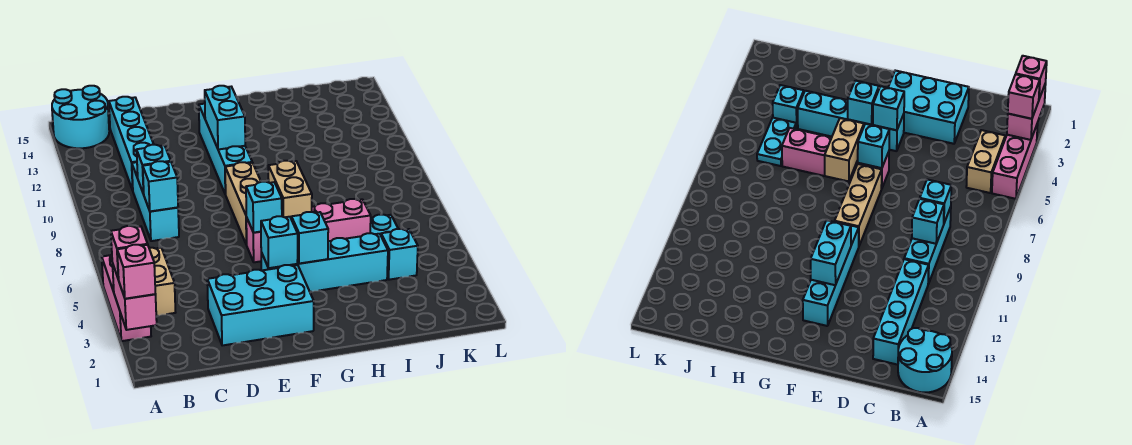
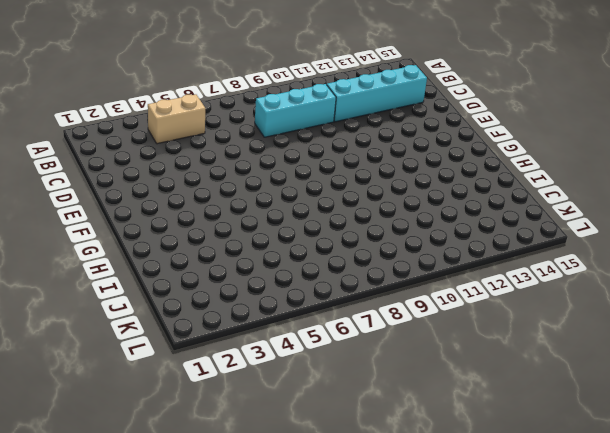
none -> pink 1x3 brick [102,255,151,341]
none -> cyan 2x2 round brick [52,86,109,148]
none -> cyan 2x3 brick [207,265,314,346]

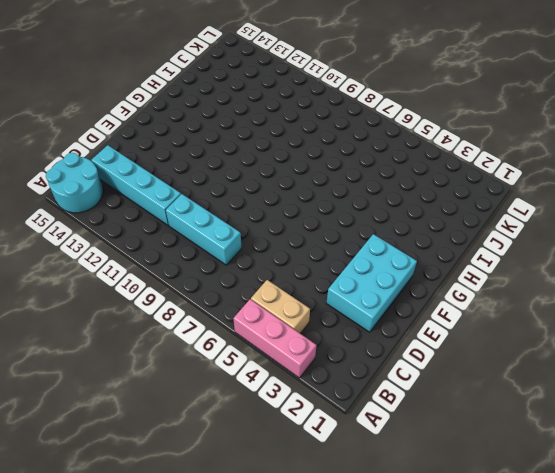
none -> cyan 1x4 brick [261,233,388,292]
none -> pink 1x4 brick [246,199,371,262]
none -> tan 1x3 brick [225,162,261,245]

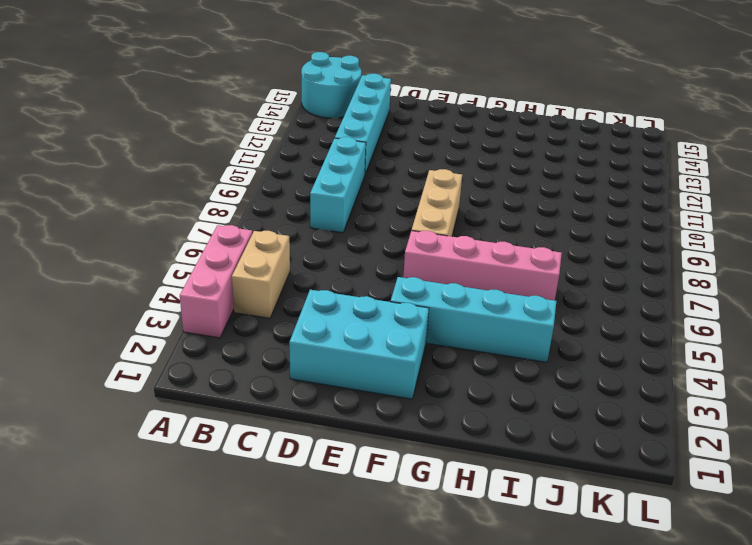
none -> cyan 1x4 brick [199,104,252,194]
none -> cyan 1x1 brick [381,229,418,280]
none -> cyan 1x2 plate [370,215,398,235]

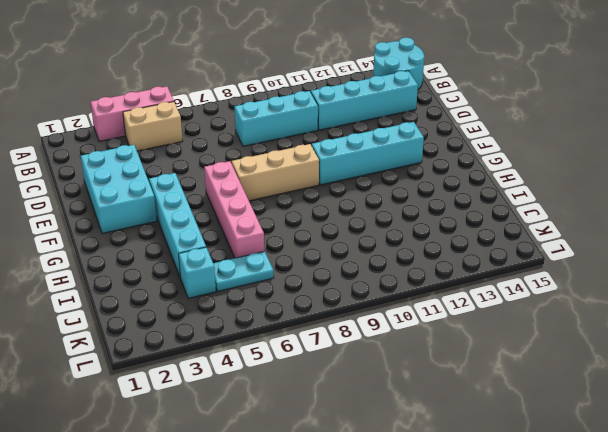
none -> pink 1x2 brick [112,263,157,330]
none -> cyan 1x1 brick [143,161,178,211]
none -> cyan 1x1 brick [137,145,171,194]

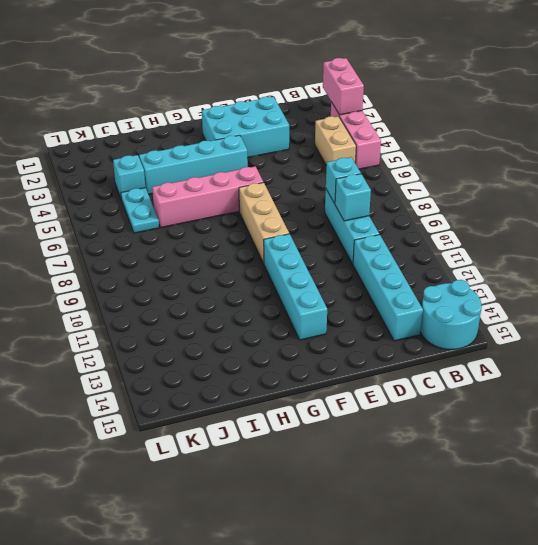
none -> cyan 1x1 brick [261,216,298,268]
none -> cyan 1x1 brick [246,182,282,233]
none -> cyan 1x2 brick [205,86,245,150]

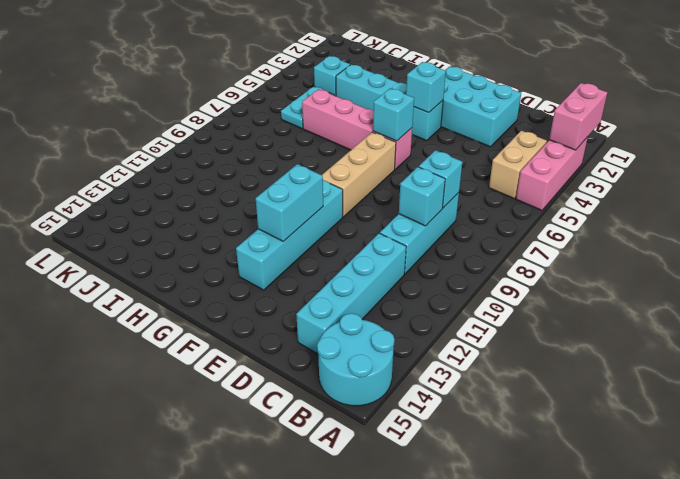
none -> cyan 1x1 brick [291,212,328,264]
none -> tan 1x2 brick [268,161,312,218]
none -> pink 1x1 brick [117,245,155,299]

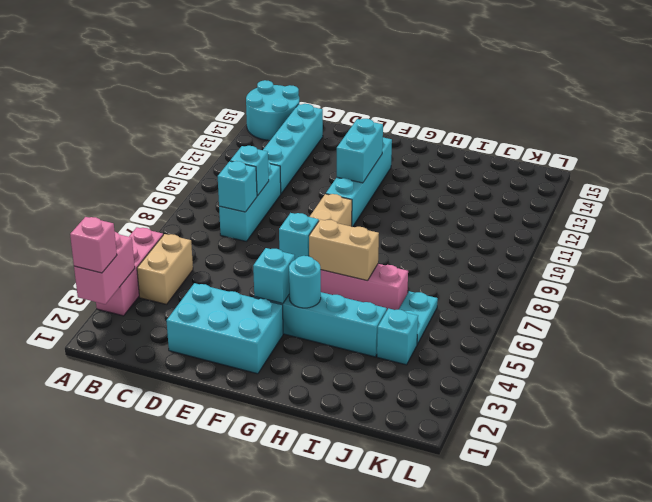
cyan 1x1 round brick [289,256,321,308] -> cyan 1x1 brick [291,212,328,264]
tan 1x2 brick [309,219,379,281] -> tan 1x2 brick turned to [268,161,312,218]
none -> pink 1x1 brick [111,226,148,279]

